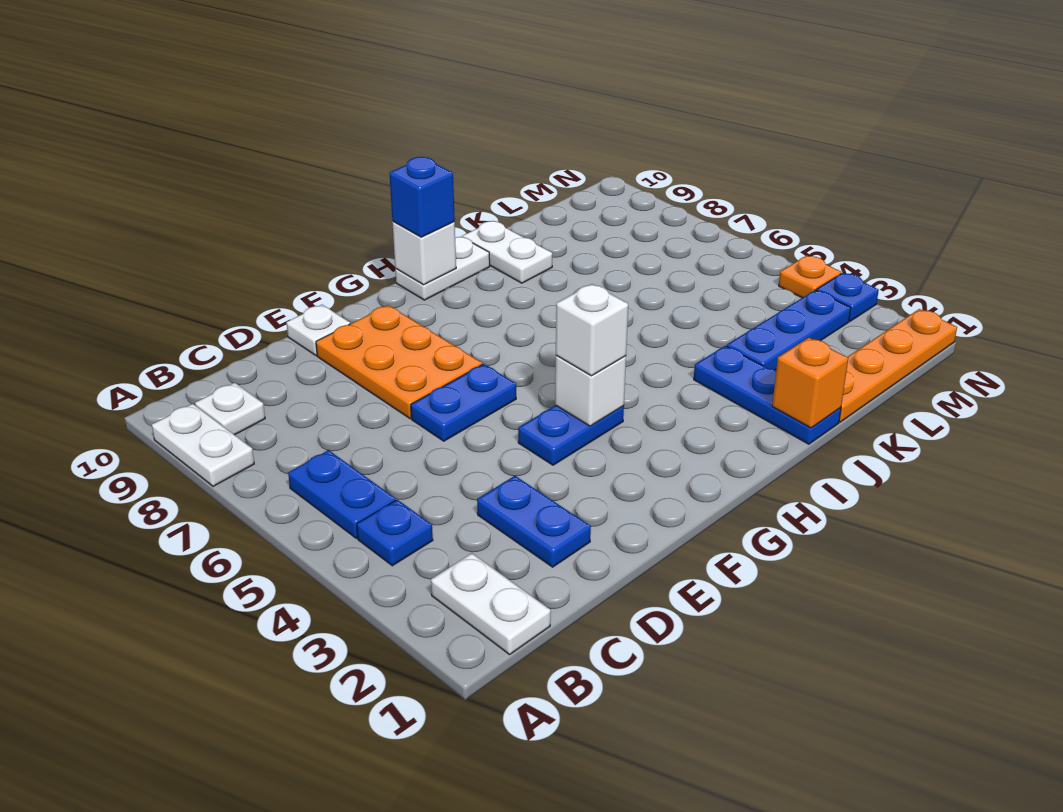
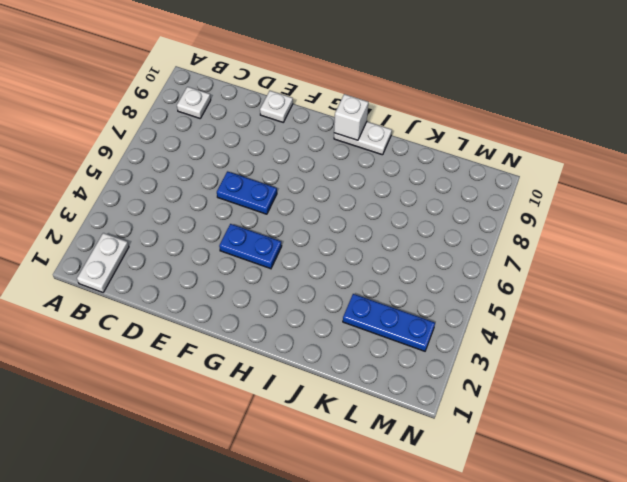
none -> white 1x2 plate [152,404,254,486]
none -> blue 1x1 plate [357,500,433,566]
none -> blue 1x2 plate [288,450,396,538]

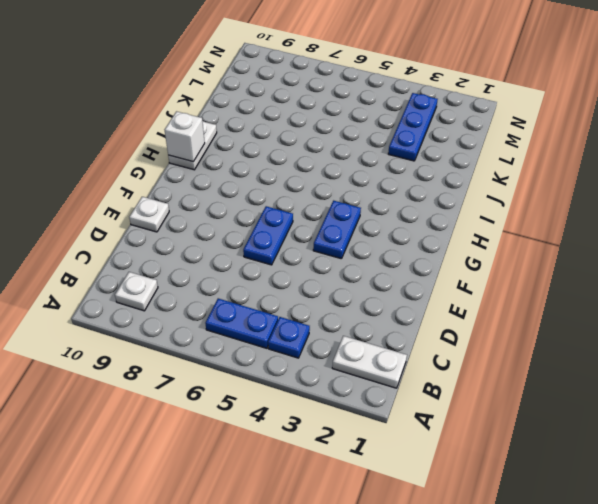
none -> white 1x2 plate [152,404,254,486]
none -> blue 1x2 plate [477,476,591,567]
none -> orange 2x3 plate [316,305,482,419]

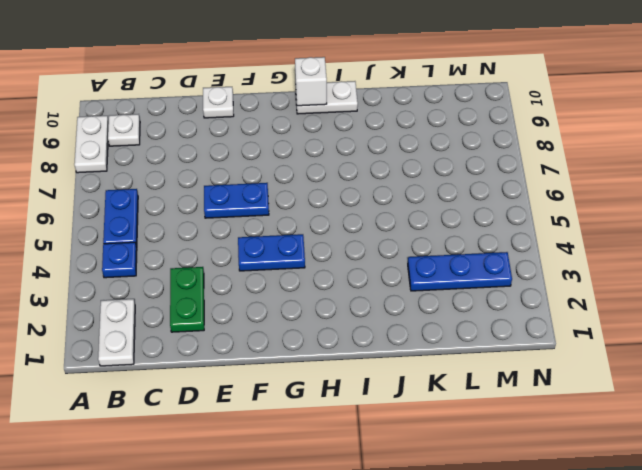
green 1x2 plate [170,267,204,332] -> blue 1x2 plate [477,476,591,567]
none -> orange 2x3 plate [316,305,482,419]
none -> blue 1x3 plate [694,346,841,444]
none -> white 1x2 plate [462,221,552,283]

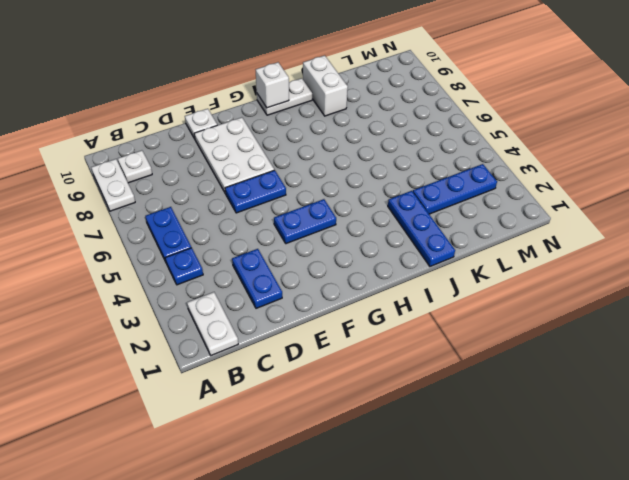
white 2x3 plate [194,117,274,193] -> orange 2x3 plate [316,305,482,419]
white 1x2 brick [303,55,348,116] -> white 1x2 plate [462,221,552,283]
none -> orange 1x4 plate [839,309,957,422]
none -> blue 1x1 plate [816,273,879,321]
none -> orange 1x1 plate [779,256,841,298]

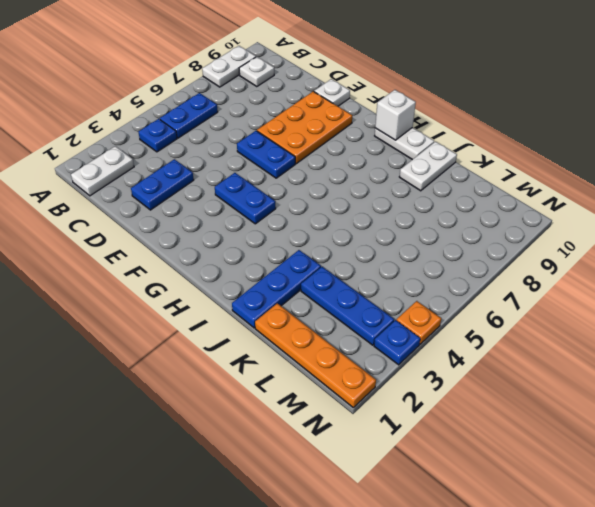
none -> white 1x1 brick [555,355,626,426]
none -> orange 1x1 brick [772,337,848,428]
none -> white 1x1 brick [556,284,628,376]

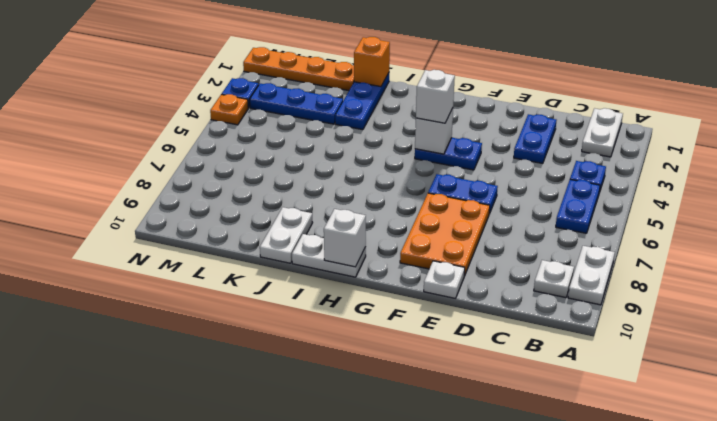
none -> blue 1x1 brick [390,157,455,237]

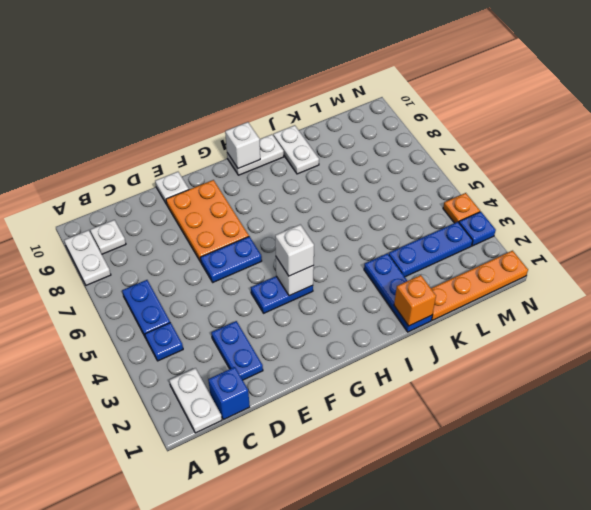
blue 1x1 brick [208,367,250,420] -> blue 1x1 brick moved to [390,157,455,237]

